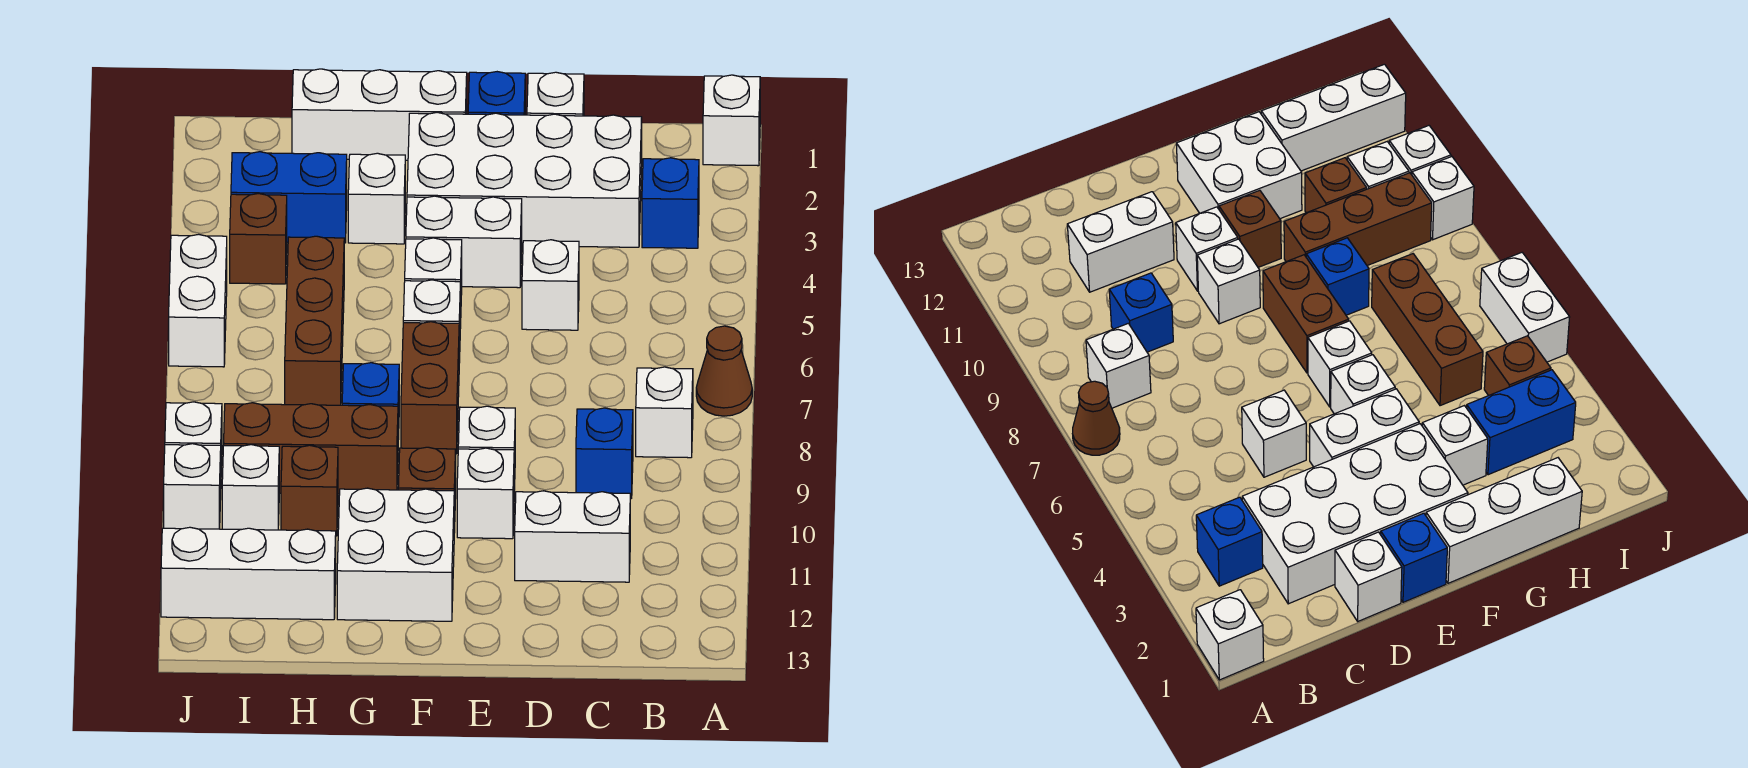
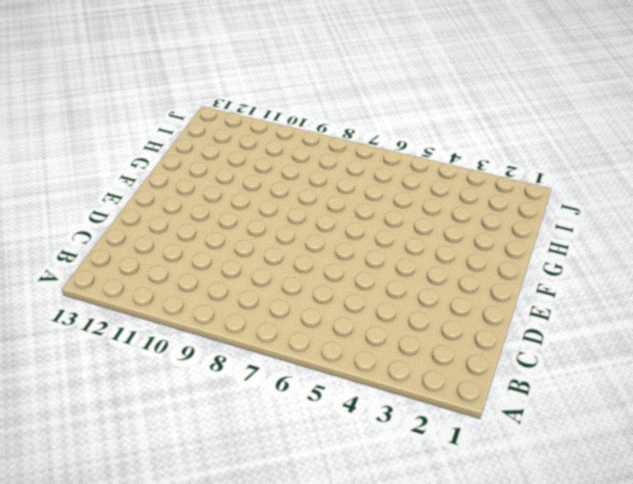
none -> white 1x1 brick [703,75,760,166]
none -> brown 1x1 cone [696,326,752,416]
none -> blue 1x1 brick [642,158,699,248]
none -> white 1x1 brick [636,367,693,458]

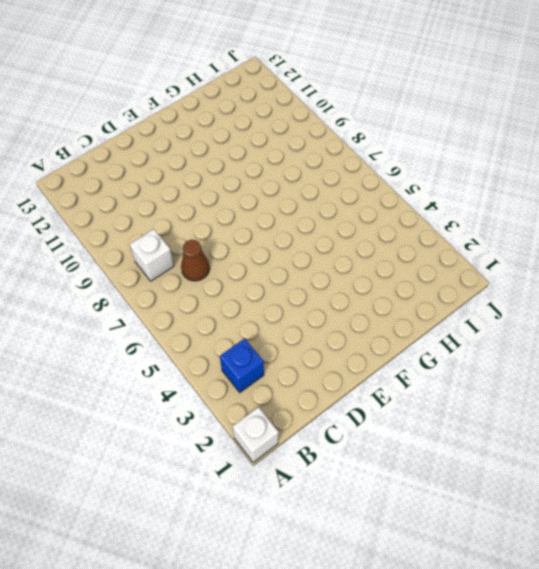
brown 1x1 cone [181,240,210,281] -> brown 1x1 cone moved to [696,326,752,416]
none -> white 2x4 brick [407,112,642,247]
none -> blue 1x1 brick [576,408,633,499]
none -> white 1x2 brick [515,491,630,582]
none -> white 1x1 brick [527,72,584,116]

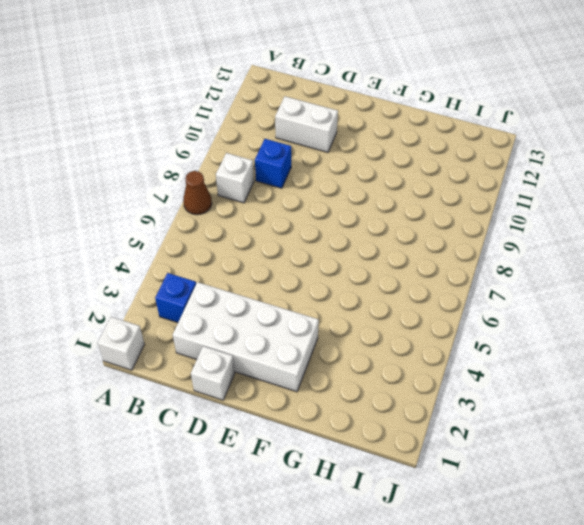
none -> white 1x1 brick [522,240,579,330]
none -> blue 1x1 brick [468,72,525,115]
none -> white 1x2 brick [406,196,522,288]
none -> white 1x1 brick [458,406,515,490]

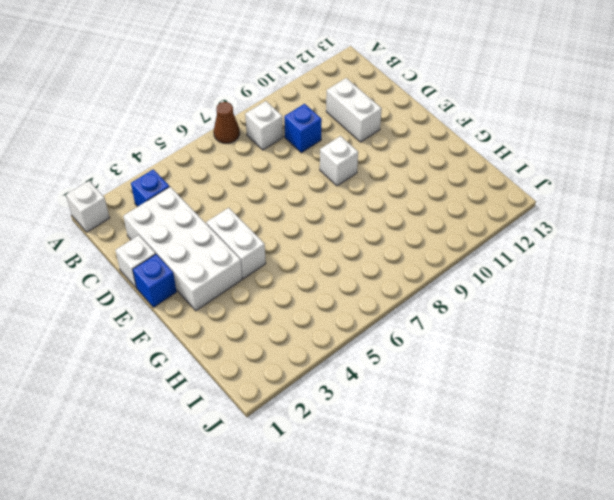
none -> white 1x1 brick [522,240,579,330]
none -> white 1x1 brick [457,448,514,539]
none -> white 1x3 brick [292,69,467,160]
none -> white 1x1 brick [405,238,462,328]

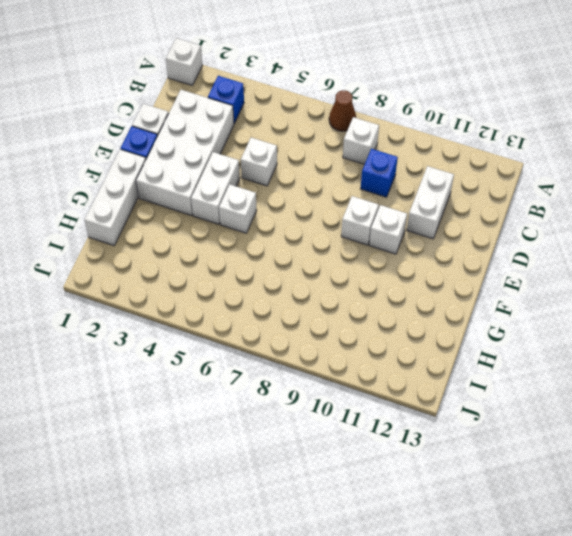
none -> white 1x1 brick [403,280,460,363]
none -> brown 1x2 brick [401,322,459,454]
none -> brown 1x1 brick [398,447,456,533]
none -> white 2x2 brick [337,488,454,621]

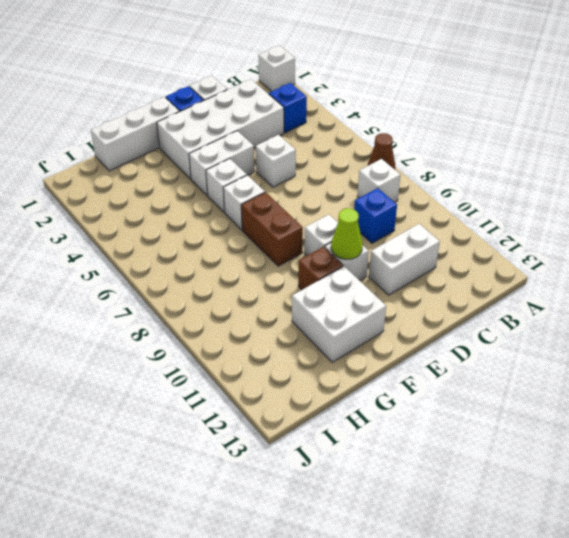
lime 1x1 cone [331,208,363,259] -> none
none -> white 1x1 brick [348,153,405,244]
none -> blue 1x1 brick [342,363,399,440]
none -> brown 1x3 brick [224,403,398,494]
none -> blue 1x2 brick [231,152,347,243]

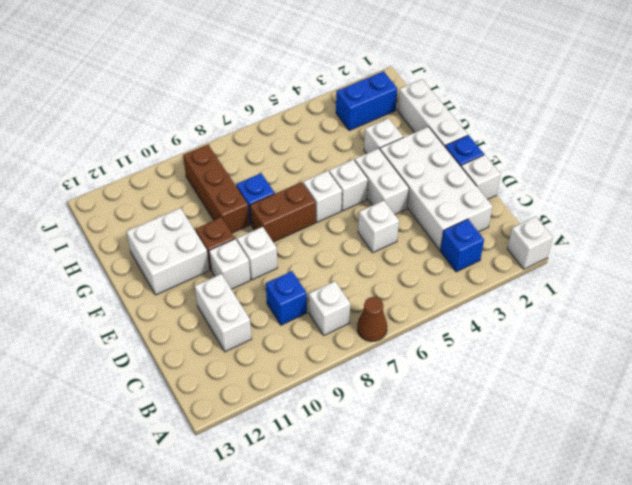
blue 1x2 brick [336,71,398,131] -> blue 1x2 brick turned to [231,152,347,243]
none -> brown 1x3 brick [285,236,344,405]
none -> brown 1x1 brick [281,445,338,536]
none -> white 1x3 brick [161,527,336,620]
none -> brown 1x1 brick [230,194,287,284]

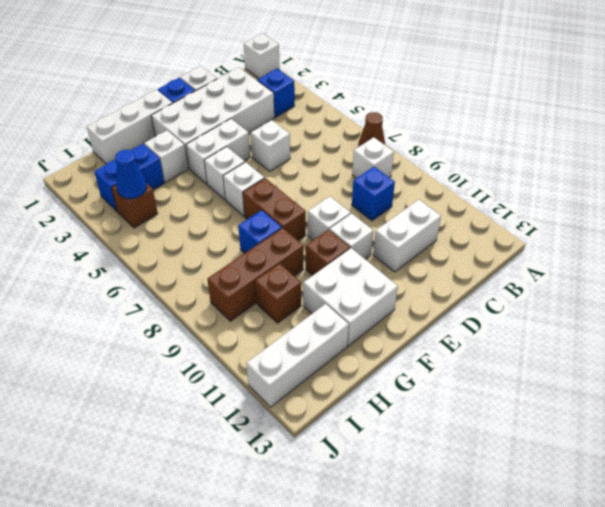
blue 1x1 cone [115,150,147,199] -> none
none -> brown 1x3 brick [285,236,344,405]
none -> white 1x1 brick [222,445,279,530]
none -> white 1x2 brick [169,234,227,367]
none -> white 1x1 brick [165,402,222,466]

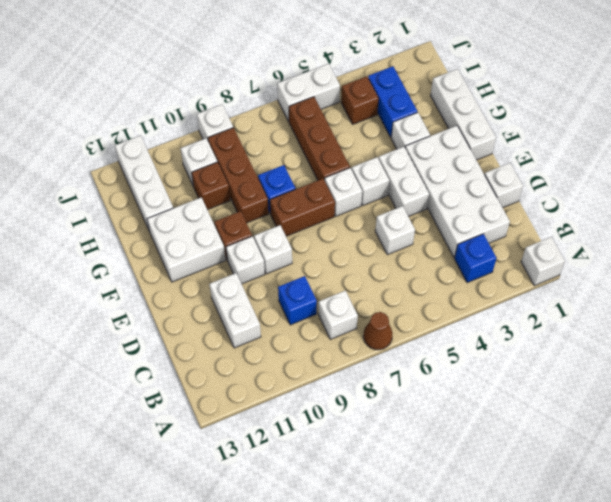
brown 1x3 brick [289,97,350,180] -> brown 1x3 brick turned to [285,236,344,405]
none -> blue 1x1 brick [468,72,525,115]
none -> white 1x1 brick [164,444,221,529]

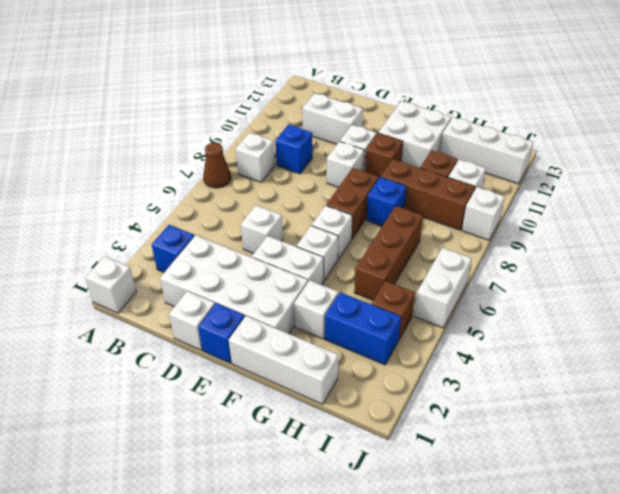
none -> white 1x1 brick [164,444,221,529]

